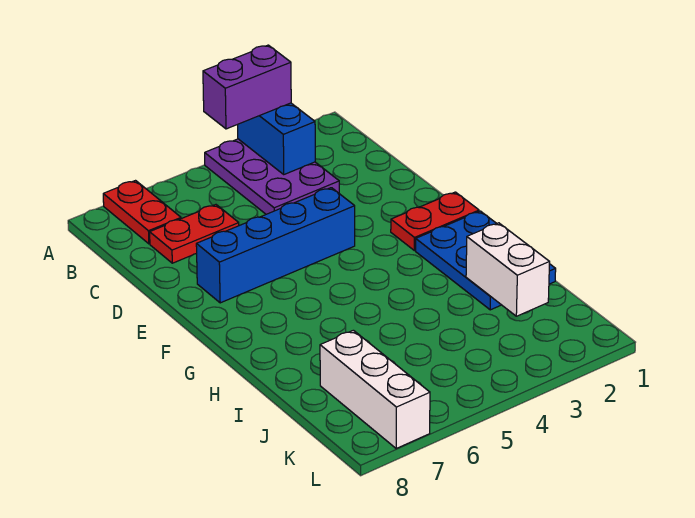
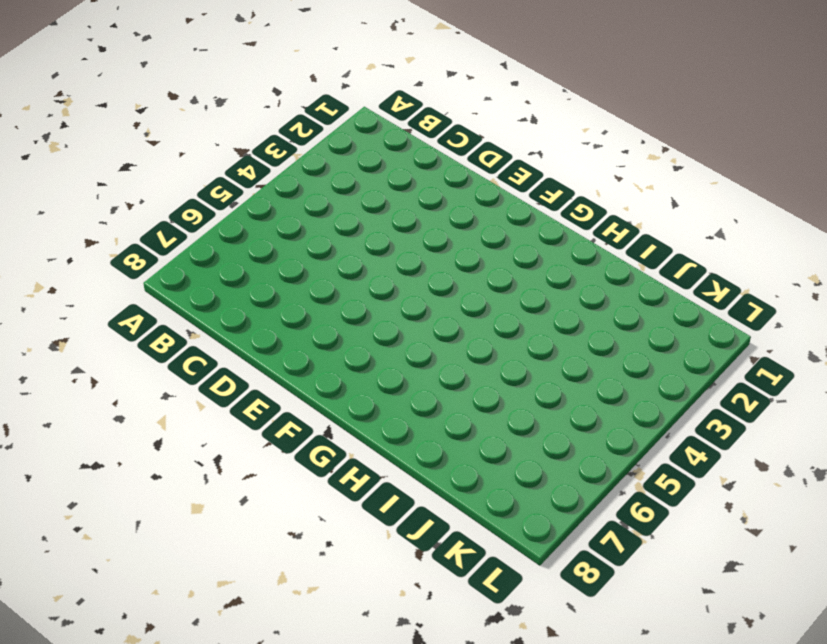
none -> purple 2x3 plate [205,139,339,214]
none -> red 1x2 plate [103,181,181,244]

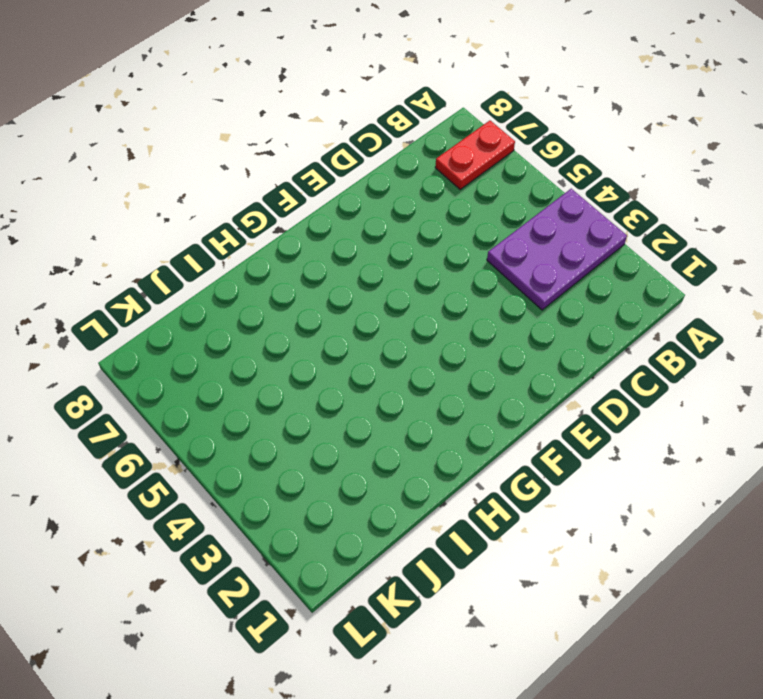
none -> red 1x2 plate [150,205,239,263]
none -> blue 1x4 brick [196,188,355,303]

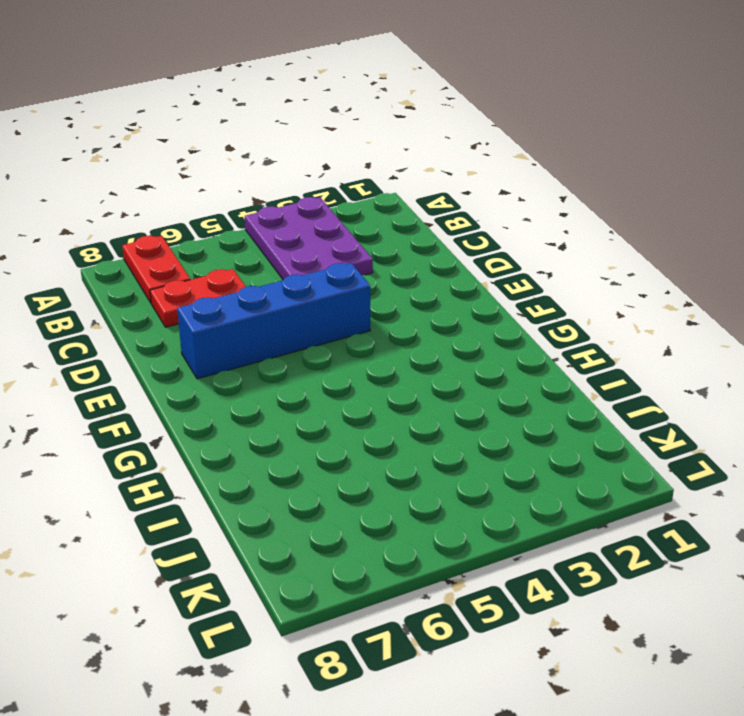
none -> red 1x2 plate [391,192,479,251]
none -> blue 2x3 plate [416,211,556,310]

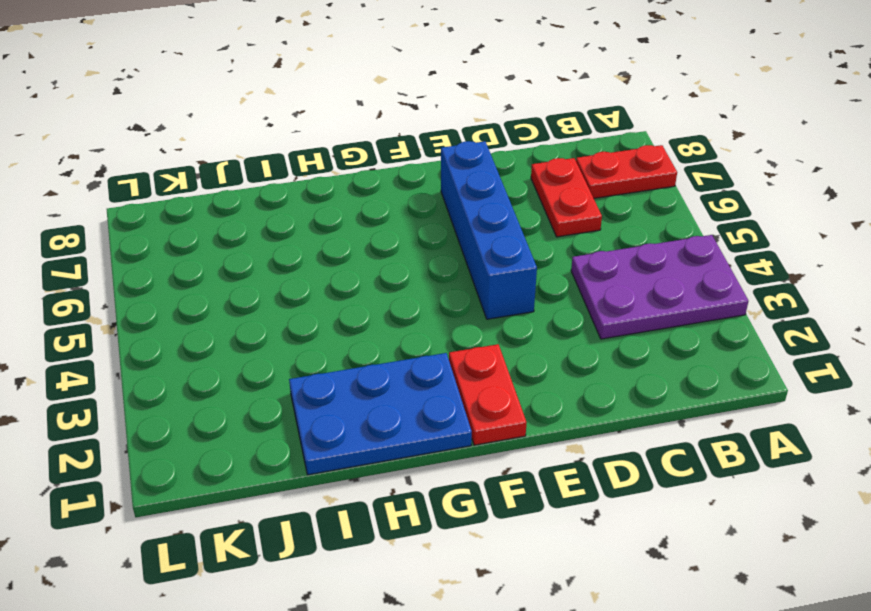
none -> white 1x3 brick [320,330,430,449]
none -> blue 1x2 brick [238,103,315,174]

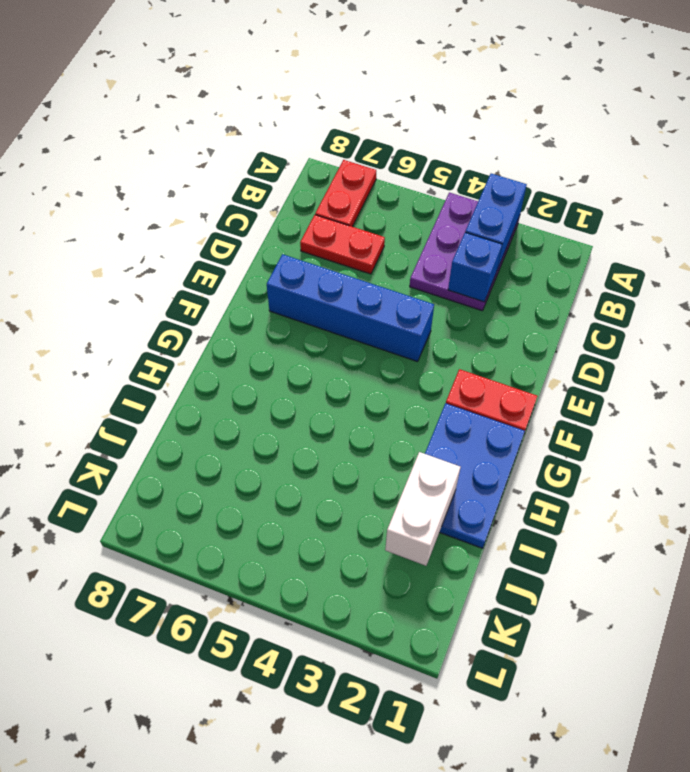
blue 1x1 brick [448,232,502,302] -> none
none -> white 1x3 brick [320,330,430,449]
none -> purple 1x2 brick [203,45,291,129]

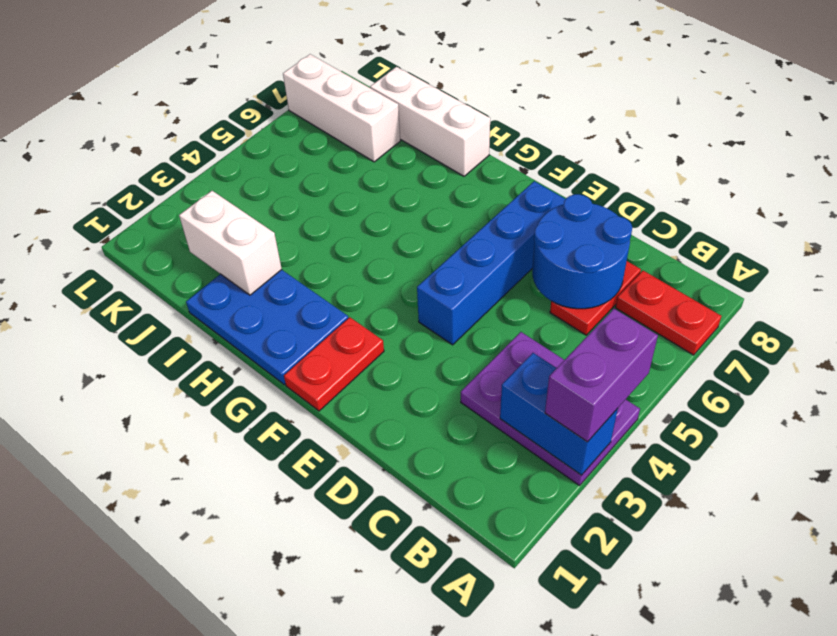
blue 2x2 round brick [532,194,632,309] -> none
white 1x3 brick [370,67,490,176] -> none

